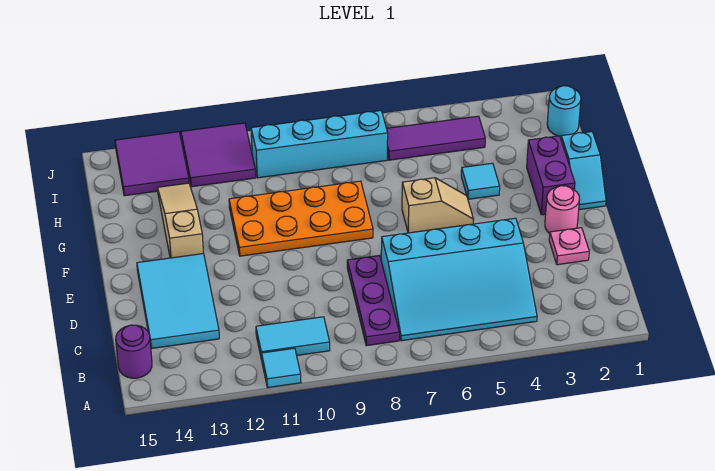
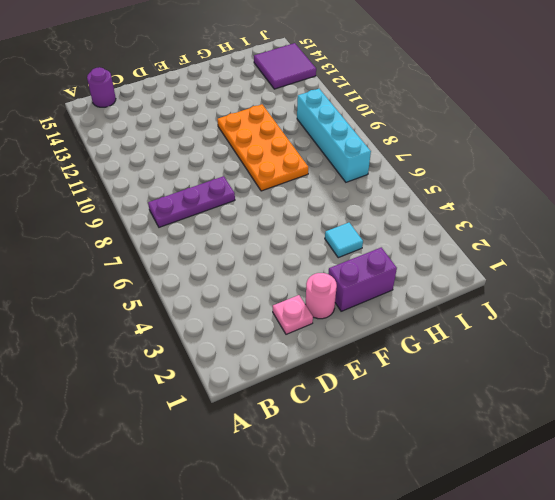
none -> cyan 1x1 tile [262,348,301,387]
none -> cyan 3x4 slope [381,218,537,341]
none -> cyan 1x2 tile [256,317,330,360]

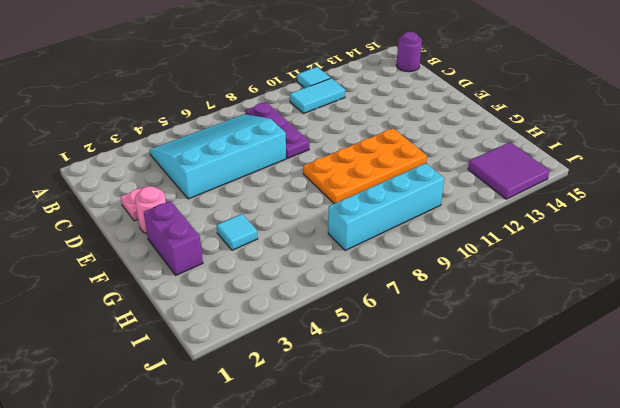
none -> cyan 2x3 tile [137,254,219,349]
none -> cyan 1x2 slope [561,132,606,210]
none -> tan 1x2 slope [402,178,474,233]

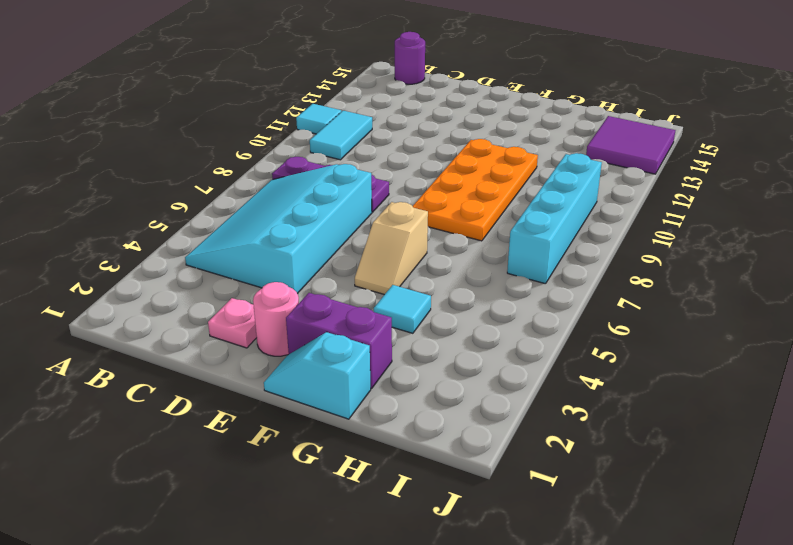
none -> cyan 2x3 tile [137,254,219,349]
none -> tan 1x3 slope [157,183,204,258]
none -> cyan 1x1 round brick [547,86,581,136]

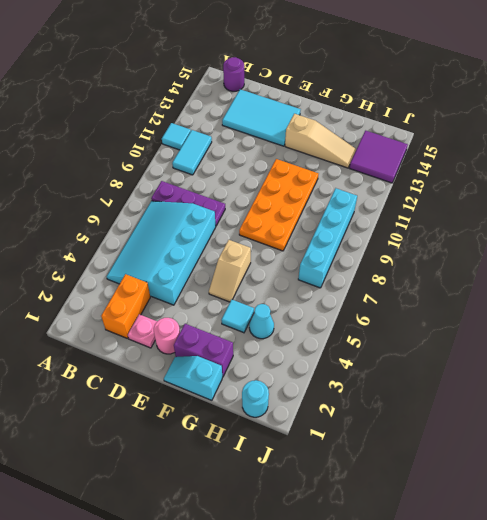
orange 1x2 brick [101,274,150,338] -> none
cyan 1x1 cone [249,304,274,339] -> none
none -> purple 1x3 tile [387,116,485,160]
none -> purple 2x2 tile [181,123,256,187]

